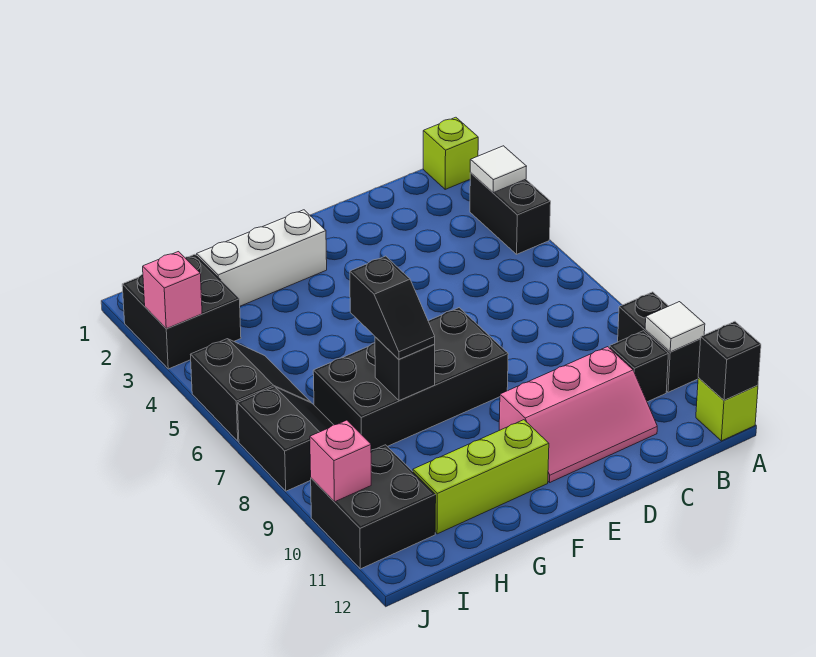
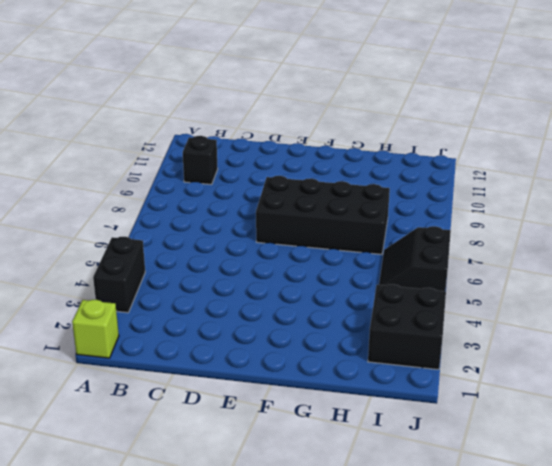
none -> black 1x2 brick [618,292,701,392]
none -> lime 1x1 brick [696,378,758,441]
none -> pink 2x3 slope [499,347,657,482]

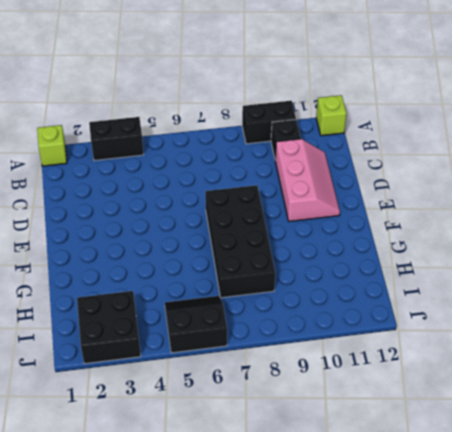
none -> white 1x3 brick [197,210,327,306]
none -> lime 1x3 brick [413,420,549,534]
none -> black 2x2 slope [238,387,333,491]

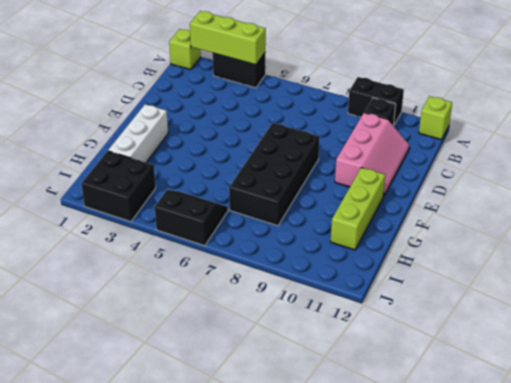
lime 1x3 brick [190,11,266,65] -> white 1x1 tile [470,146,527,193]
none -> black 2x2 slope [238,387,333,491]
none -> black 2x2 brick [311,445,436,569]
none -> white 1x1 tile [645,302,705,352]

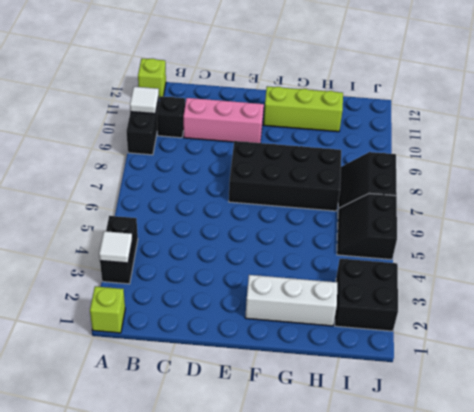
none -> black 2x2 brick [311,445,436,569]
none -> black 1x1 brick [698,321,761,400]
none -> black 1x1 brick [375,337,435,401]

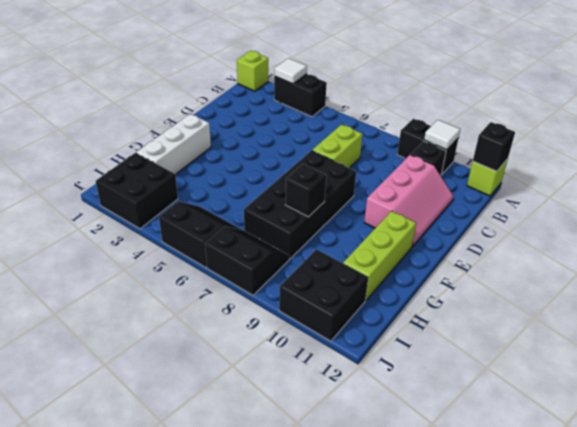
lime 1x2 brick [312,124,363,168] -> none
none -> pink 1x1 brick [143,252,202,329]
none -> pink 1x1 brick [310,420,371,502]
none -> black 1x2 slope [350,256,435,359]

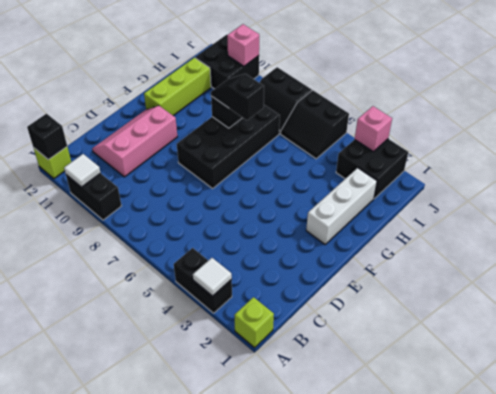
none -> black 1x1 brick [609,331,668,402]

